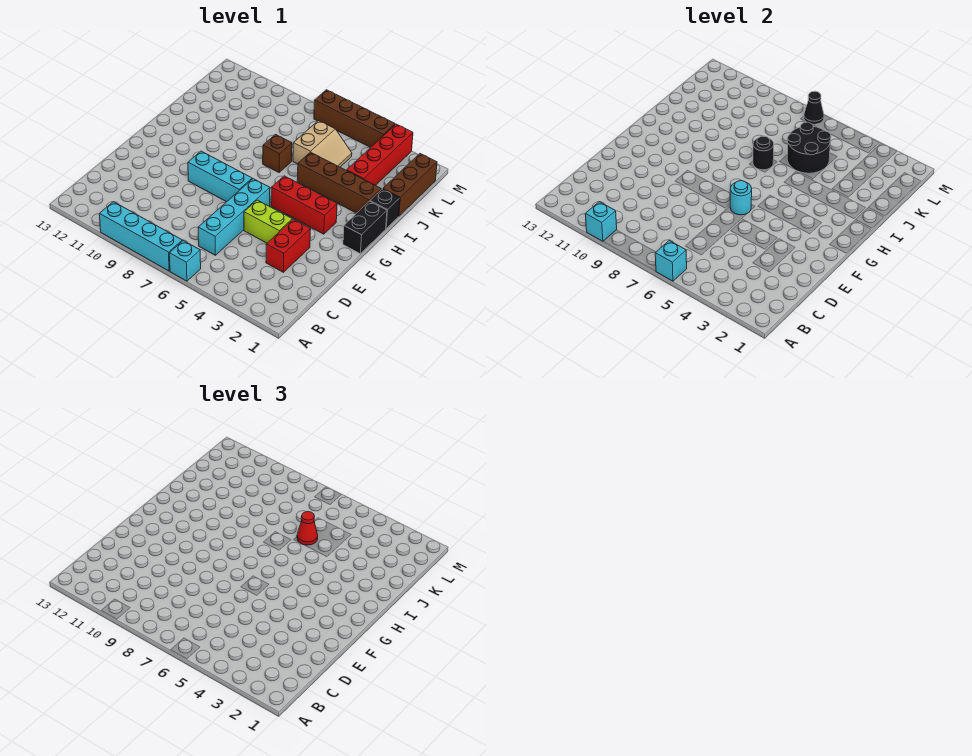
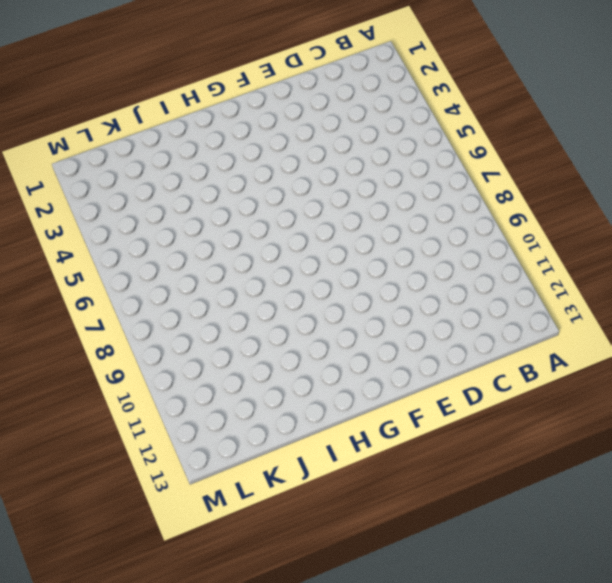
none -> cyan 1x1 brick [169,241,201,281]
none -> cyan 1x4 brick [99,202,182,271]
none -> cyan 1x4 brick [198,179,270,255]

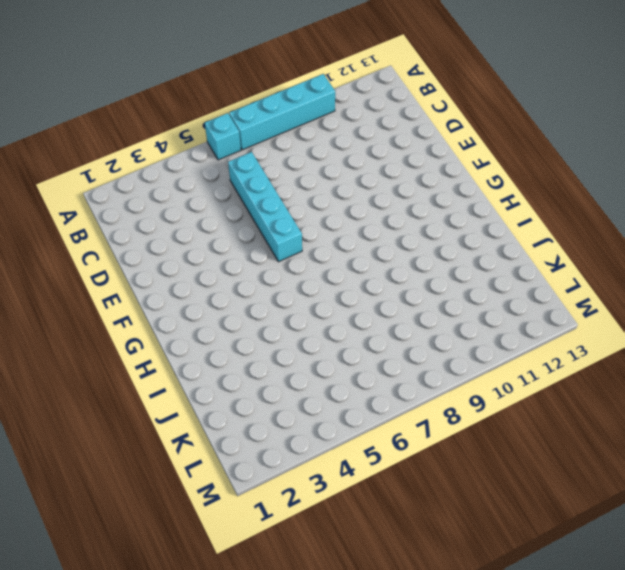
none -> red 1x2 brick [266,219,311,272]
none -> lime 1x2 brick [244,200,292,243]
none -> cyan 1x3 brick [188,151,252,202]

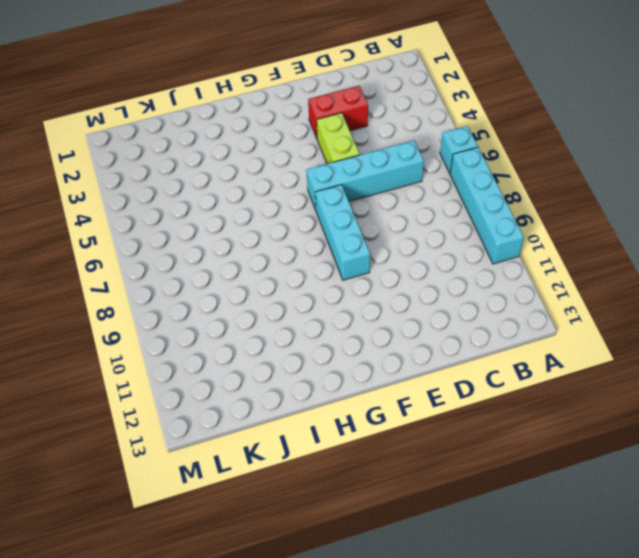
none -> black 1x2 brick [343,201,387,254]
none -> red 1x3 brick [271,176,337,234]
none -> black 1x1 brick [370,189,400,228]

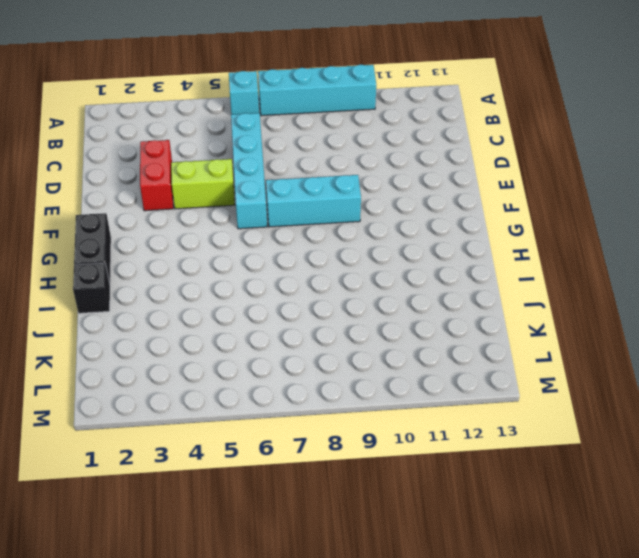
none -> red 1x3 brick [271,176,337,234]
none -> brown 1x4 brick [297,152,381,213]
none -> brown 1x1 brick [263,134,292,172]

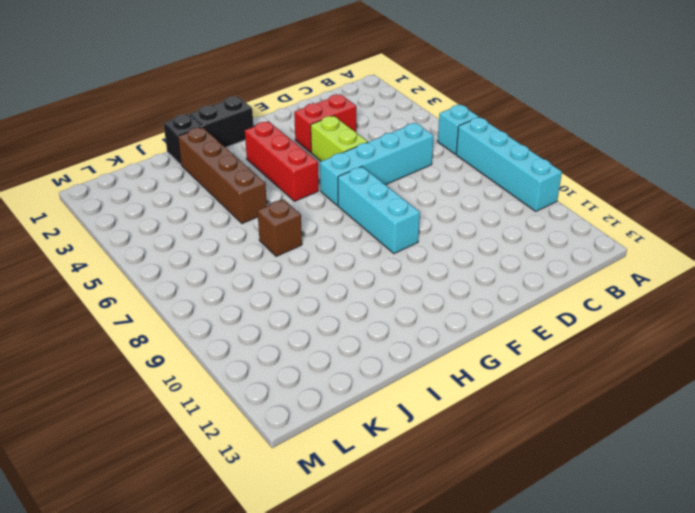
none -> brown 1x3 brick [383,154,437,216]
none -> red 1x4 brick [347,124,413,185]
none -> tan 2x2 slope [293,121,352,167]

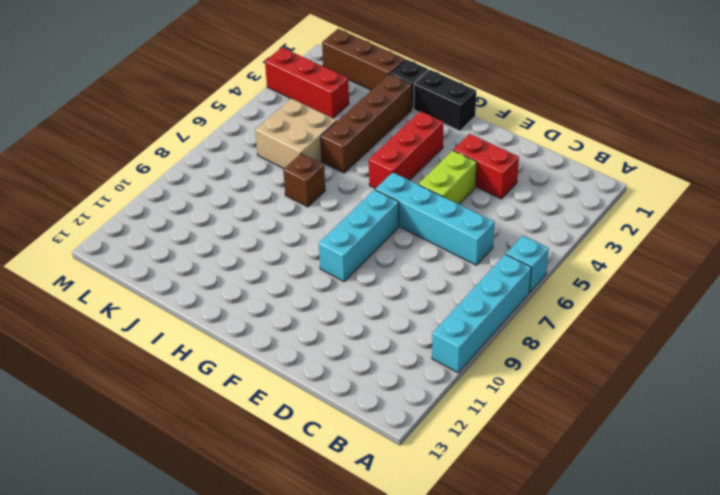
tan 2x2 brick [255,99,337,168] -> tan 2x2 slope [293,121,352,167]
red 1x3 brick [265,47,349,118] -> red 1x4 brick [347,124,413,185]
none -> brown 1x4 brick [314,90,395,147]
none -> cyan 1x1 brick [655,241,687,281]
none -> cyan 1x1 brick [585,202,617,241]

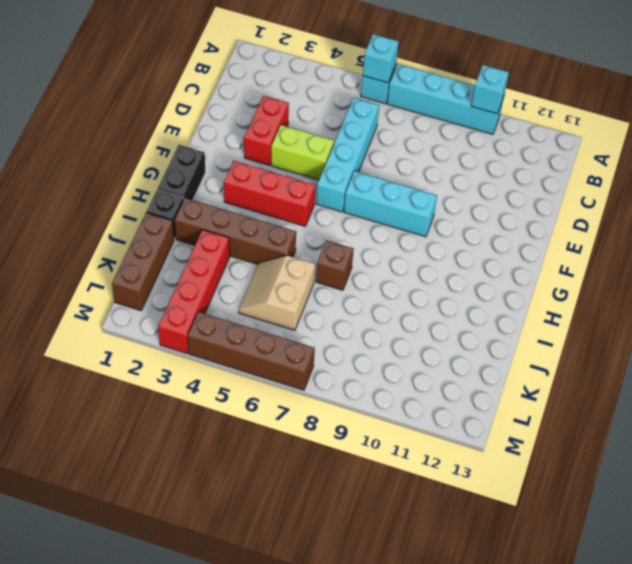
none -> cyan 1x1 round brick [730,181,752,215]
none -> black 1x1 round brick [753,136,774,170]
none -> black 2x2 round brick [787,122,831,173]

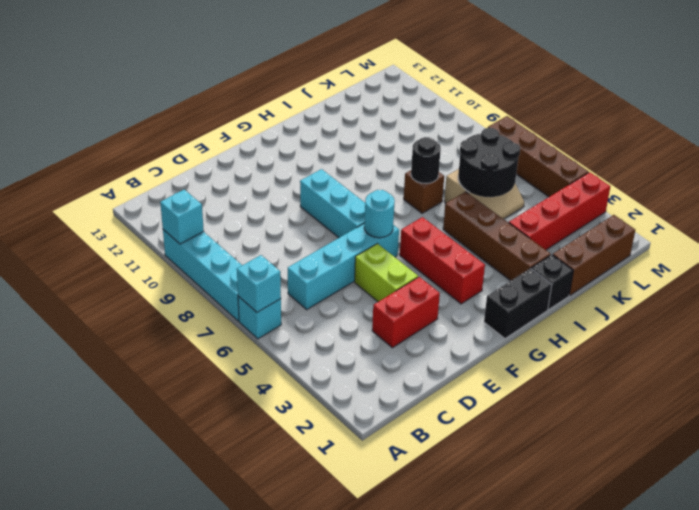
none -> black 1x1 cone [804,91,824,124]
none -> red 1x1 cone [297,512,318,545]

